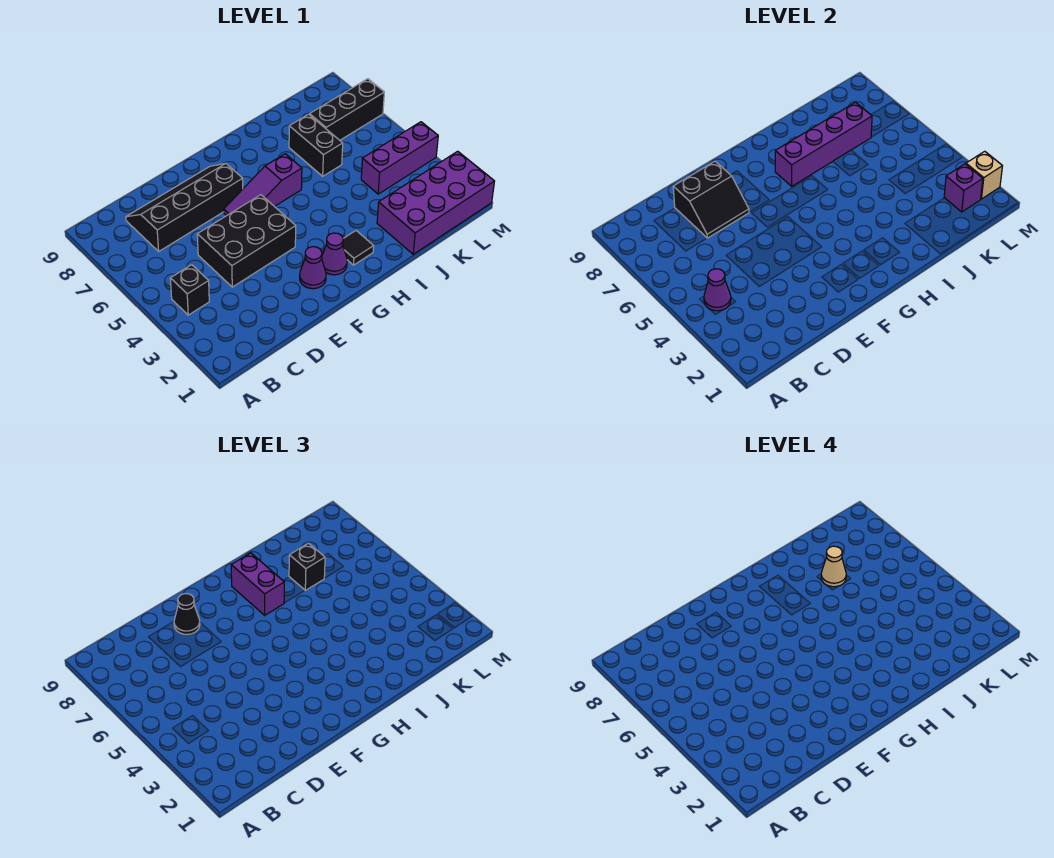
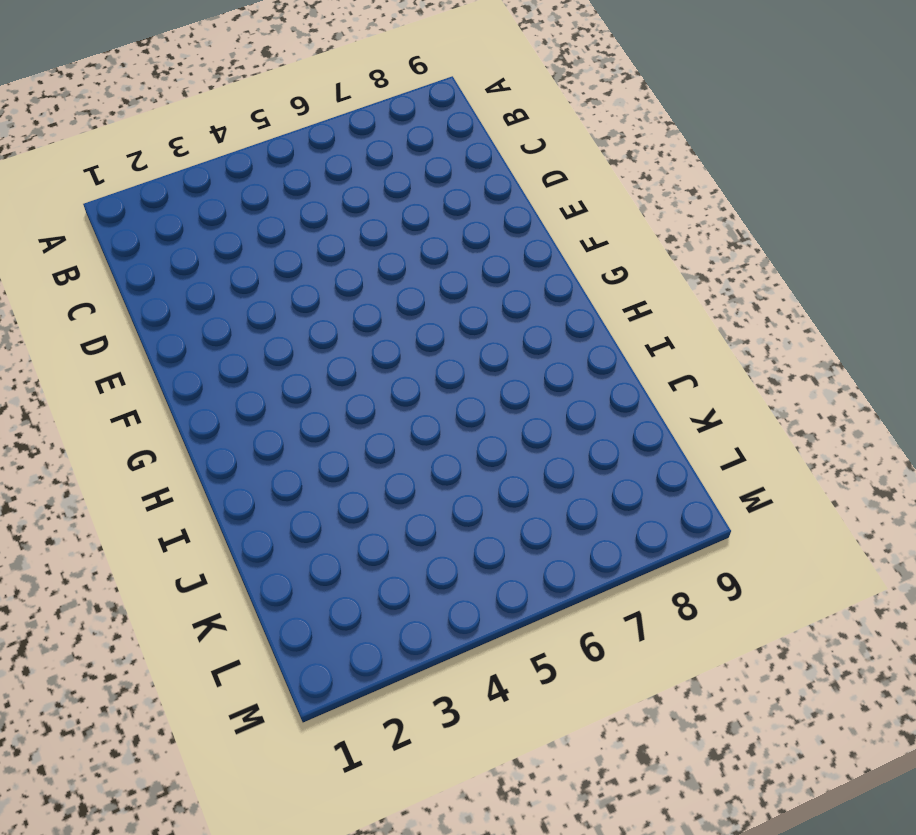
none -> black 1x1 brick [170,265,209,315]
none -> black 2x4 slope [126,163,243,251]
none -> black 2x3 brick [197,195,296,287]

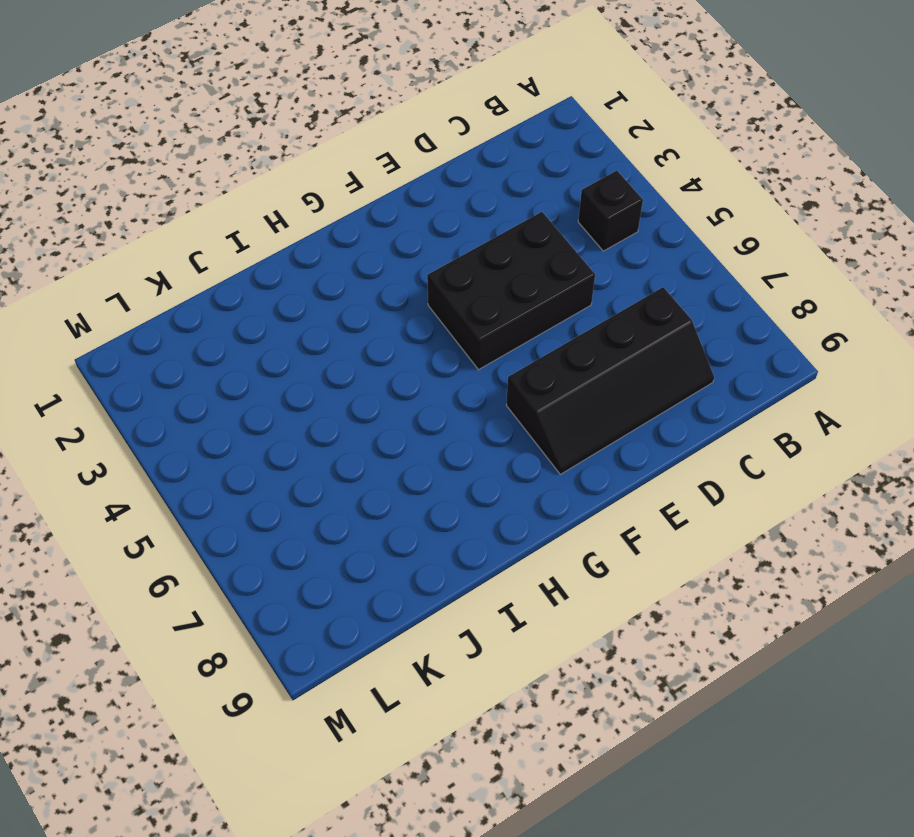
none -> purple 1x1 cone [300,247,326,289]
none -> purple 1x3 slope [224,154,302,215]
none -> purple 1x1 cone [322,233,347,275]

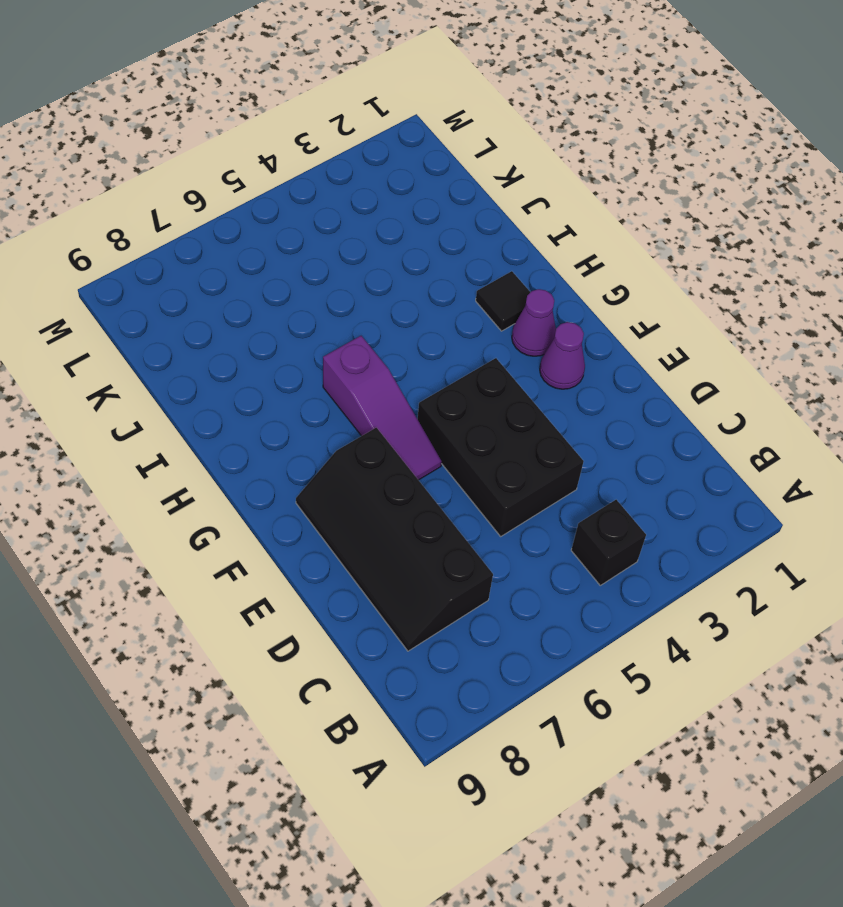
none -> purple 2x4 brick [377,151,495,254]
none -> black 1x2 brick [289,114,343,176]
none -> purple 1x3 brick [361,122,438,194]

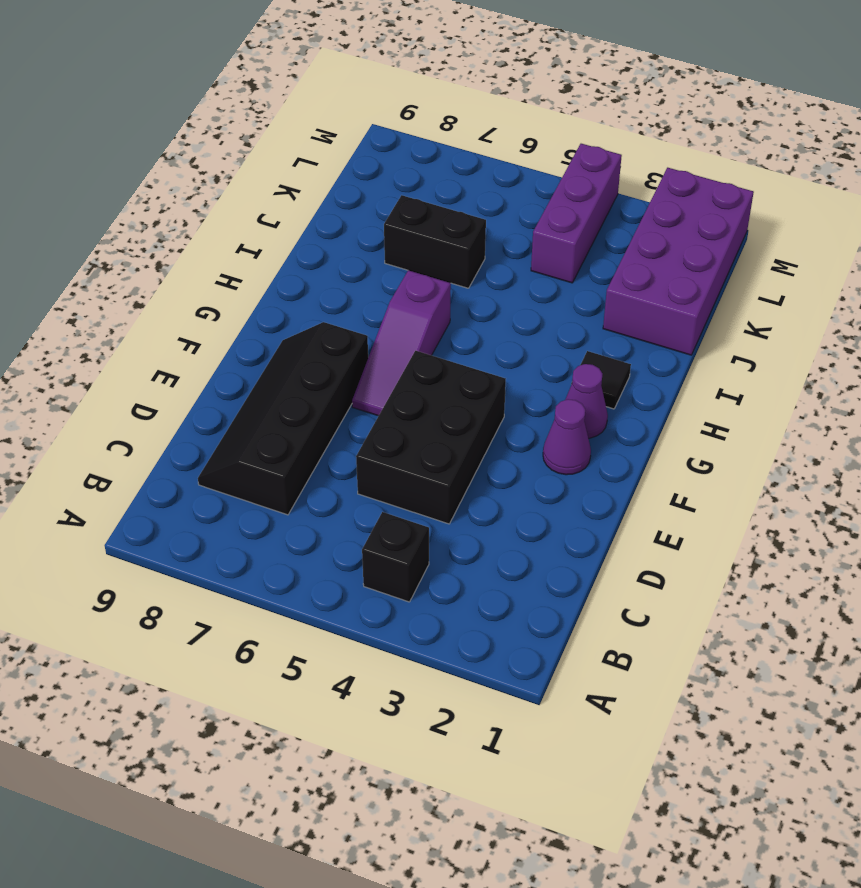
none -> black 1x3 brick [310,79,384,140]
none -> purple 1x1 cone [704,269,731,311]
none -> black 2x2 slope [673,161,749,238]

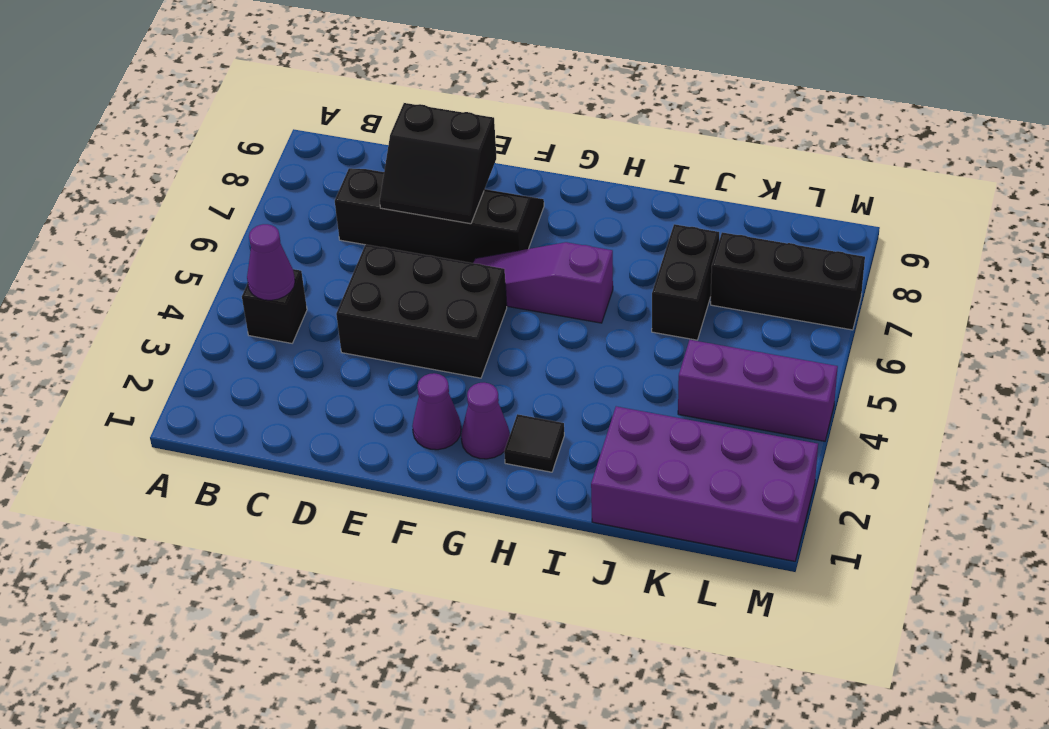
none -> purple 1x4 brick [775,102,872,186]
none -> purple 1x1 brick [944,164,983,212]
none -> tan 1x1 brick [966,151,1002,199]

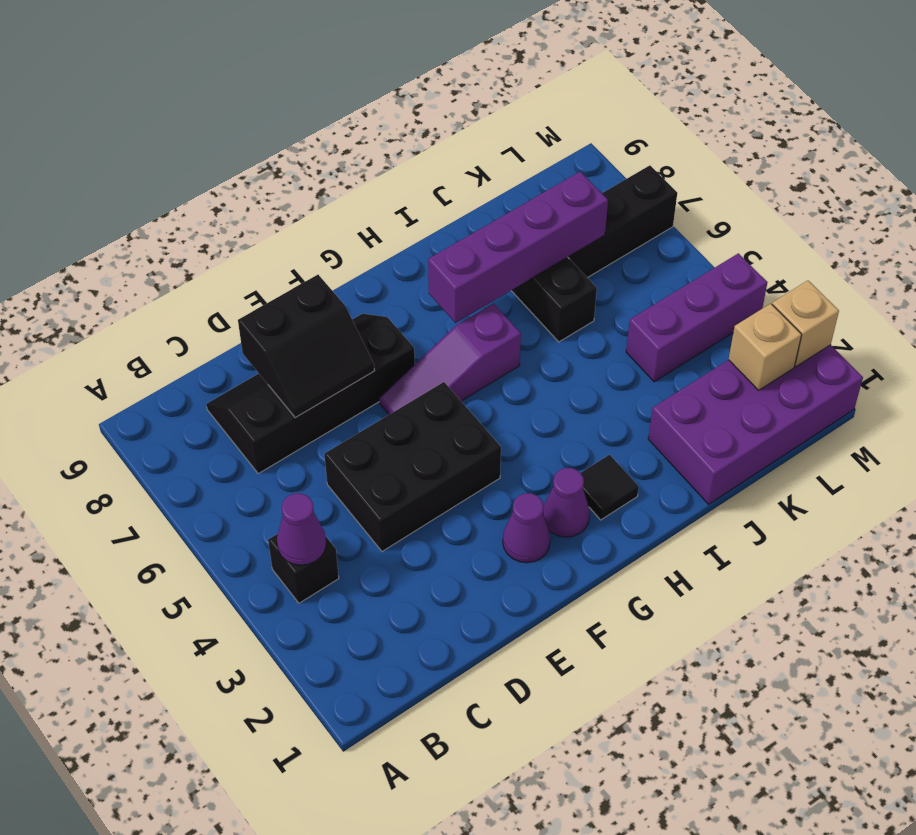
tan 1x1 brick [729,304,802,390] -> purple 1x1 brick [944,164,983,212]
none -> black 1x1 cone [174,594,200,634]
none -> purple 1x2 brick [231,553,284,615]
none -> black 1x1 brick [289,543,325,590]

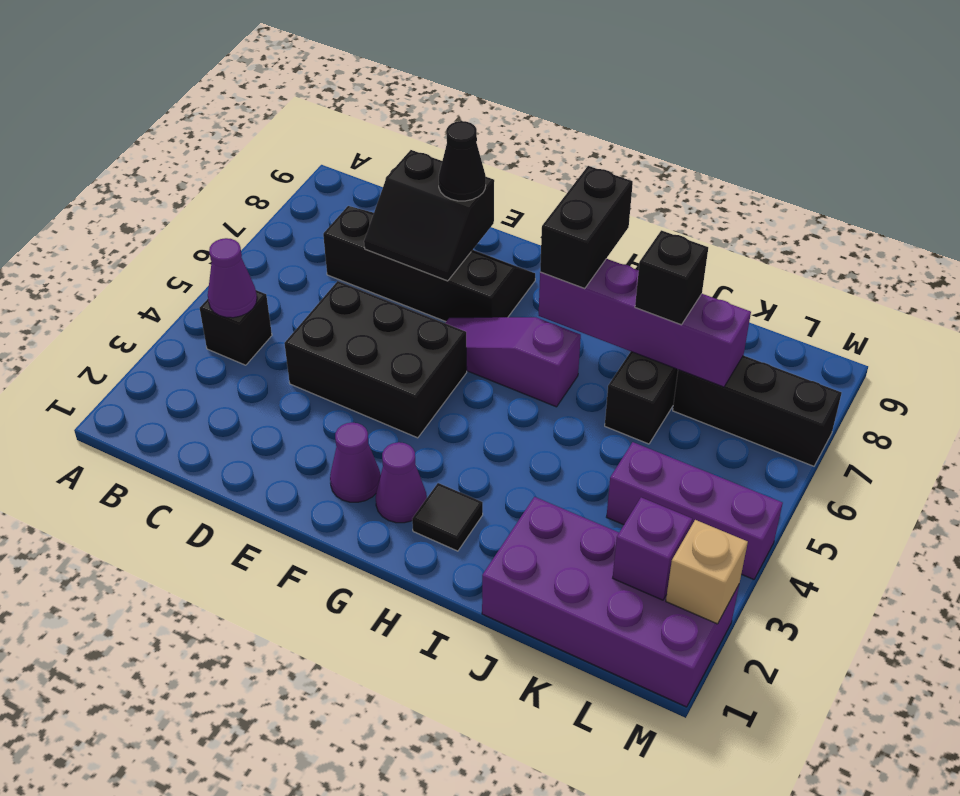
black 1x2 brick [540,166,633,289] -> purple 1x2 brick [231,553,284,615]
none -> tan 1x1 cone [821,546,846,587]

